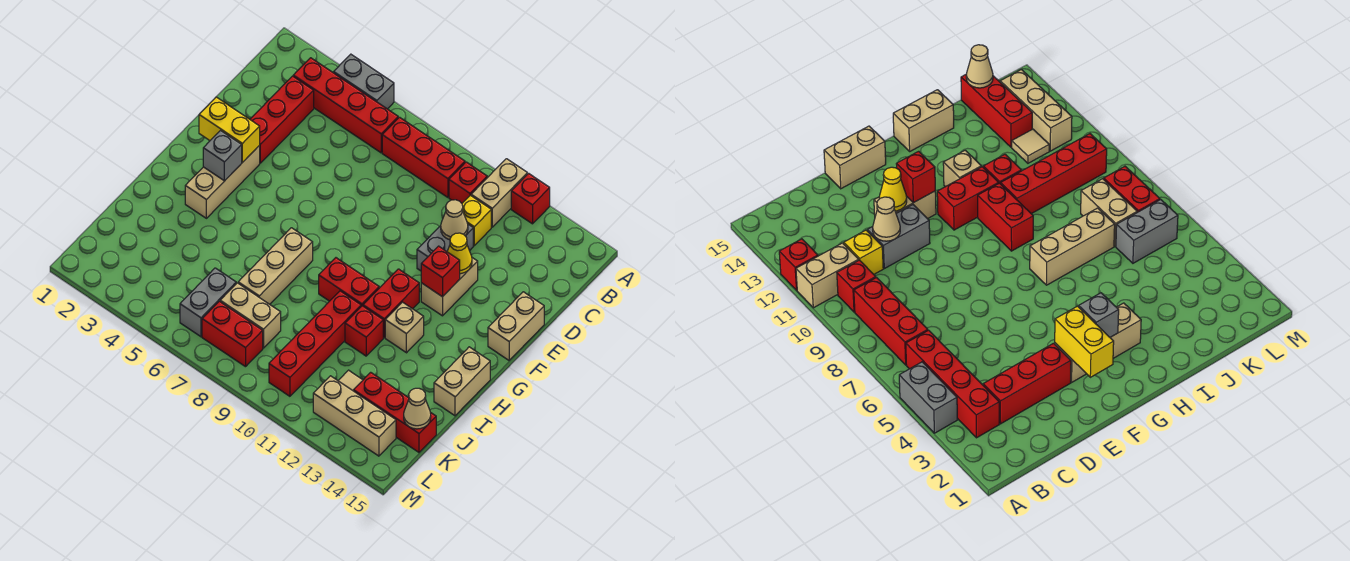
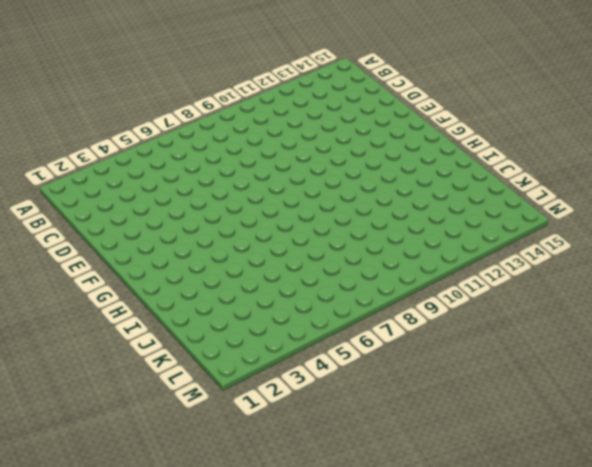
none -> grey 1x2 brick [334,54,394,109]
none -> tan 1x2 brick [471,159,527,227]
none -> red 1x1 brick [511,173,550,224]
none -> red 1x4 brick [293,58,398,153]

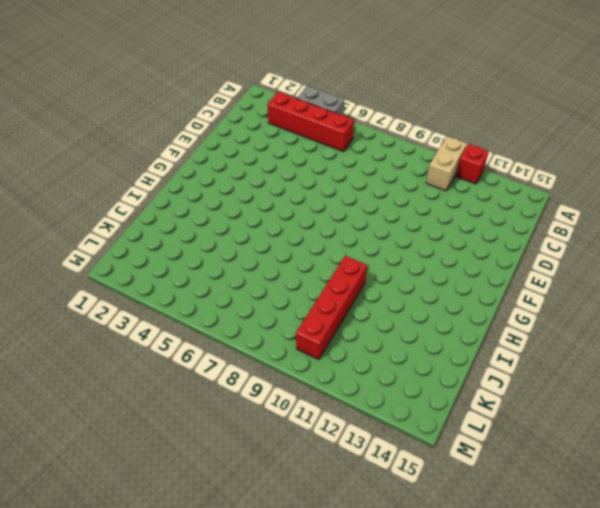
none -> red 1x3 brick [382,117,465,197]
none -> red 1x1 brick [449,162,487,203]
none -> red 1x3 brick [250,76,314,163]
none -> yellow 1x1 brick [462,195,491,246]

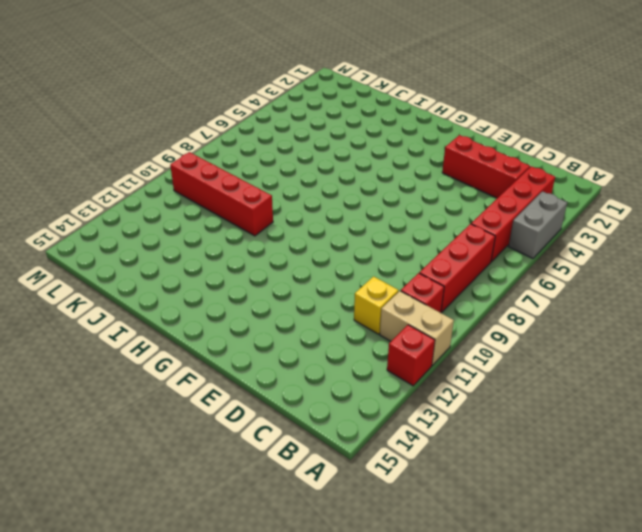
none -> grey 1x2 brick [417,224,473,271]
none -> tan 1x2 brick [421,258,478,316]
none -> tan 1x2 brick [488,292,544,360]
none -> tan 1x3 brick [185,145,260,218]

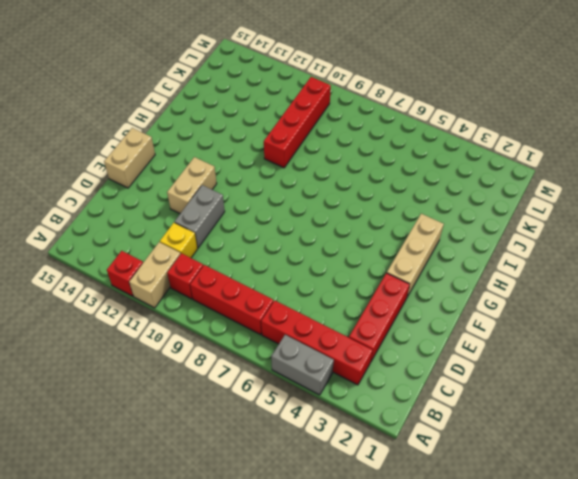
none -> red 1x2 brick [363,269,419,338]
none -> tan 1x3 brick [238,228,313,304]
none -> red 1x2 brick [319,258,379,306]
none -> tan 1x1 brick [385,302,424,353]

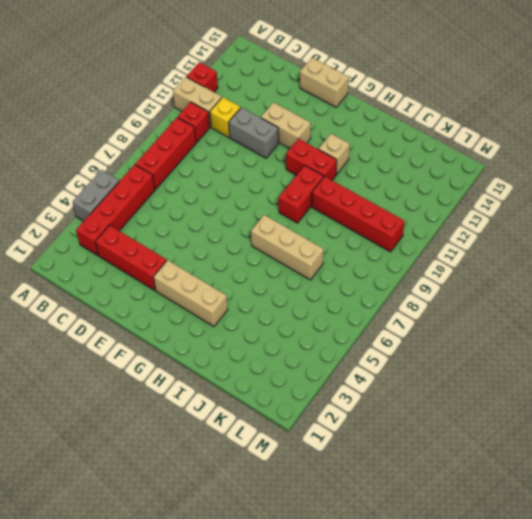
none -> tan 1x2 brick [434,347,490,416]
none -> red 1x1 brick [345,306,383,356]
none -> grey 1x2 brick [180,268,236,337]
none -> tan 1x2 brick [220,283,281,348]

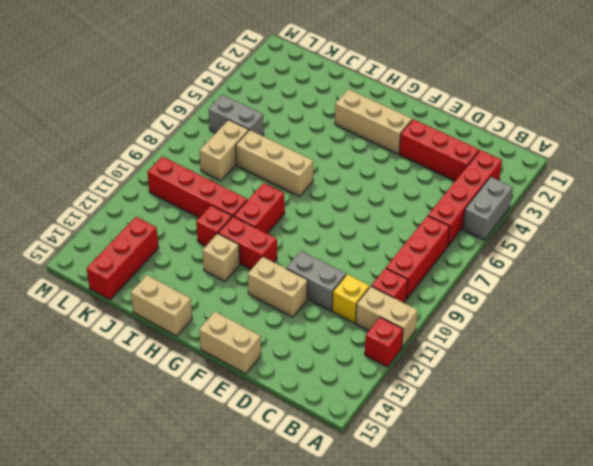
none -> tan 1x1 tile [338,370,363,391]
none -> red 1x2 brick [202,301,263,367]
none -> tan 1x3 brick [313,376,396,456]
none -> tan 1x1 cone [441,200,468,240]

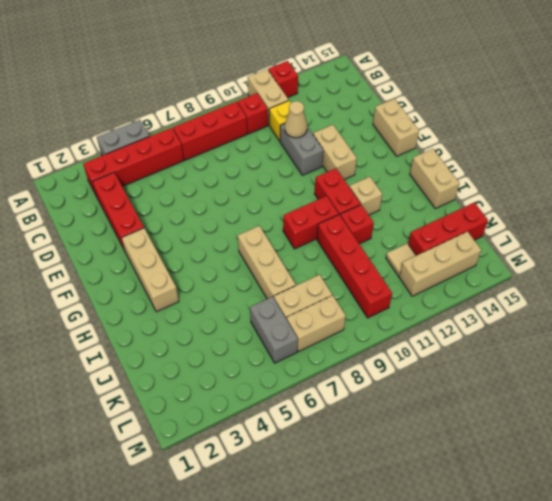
tan 1x2 brick [287,295,346,352] -> red 1x2 brick [202,301,263,367]
none -> yellow 1x1 cone [447,233,472,274]
none -> yellow 1x2 brick [199,97,260,163]
none -> red 1x1 brick [421,246,460,297]
none -> grey 1x1 brick [203,131,242,181]

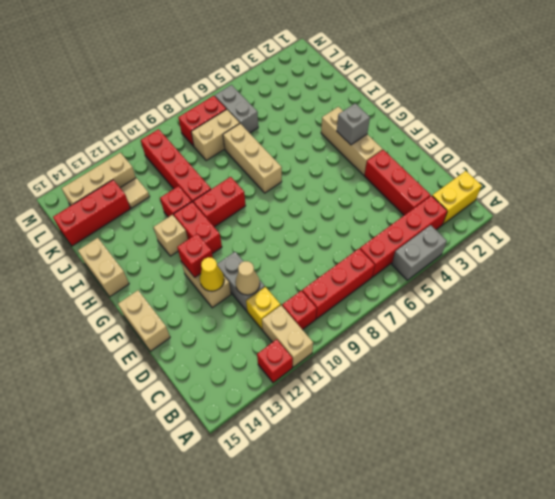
yellow 1x2 brick [432,171,482,224] -> yellow 1x2 brick moved to [199,97,260,163]
none -> tan 1x1 cone [404,388,431,429]

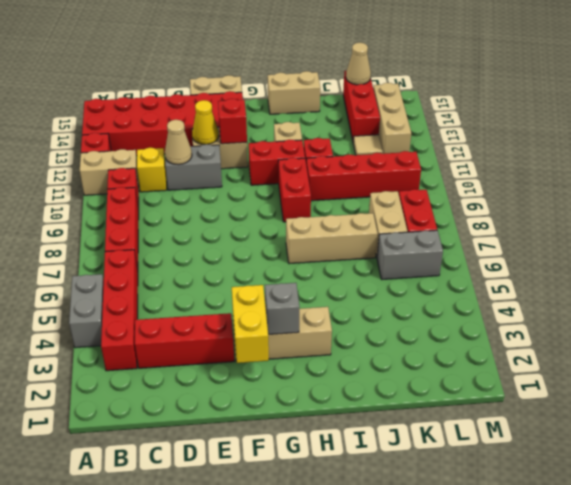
red 2x6 brick [82,91,243,156] -> none

